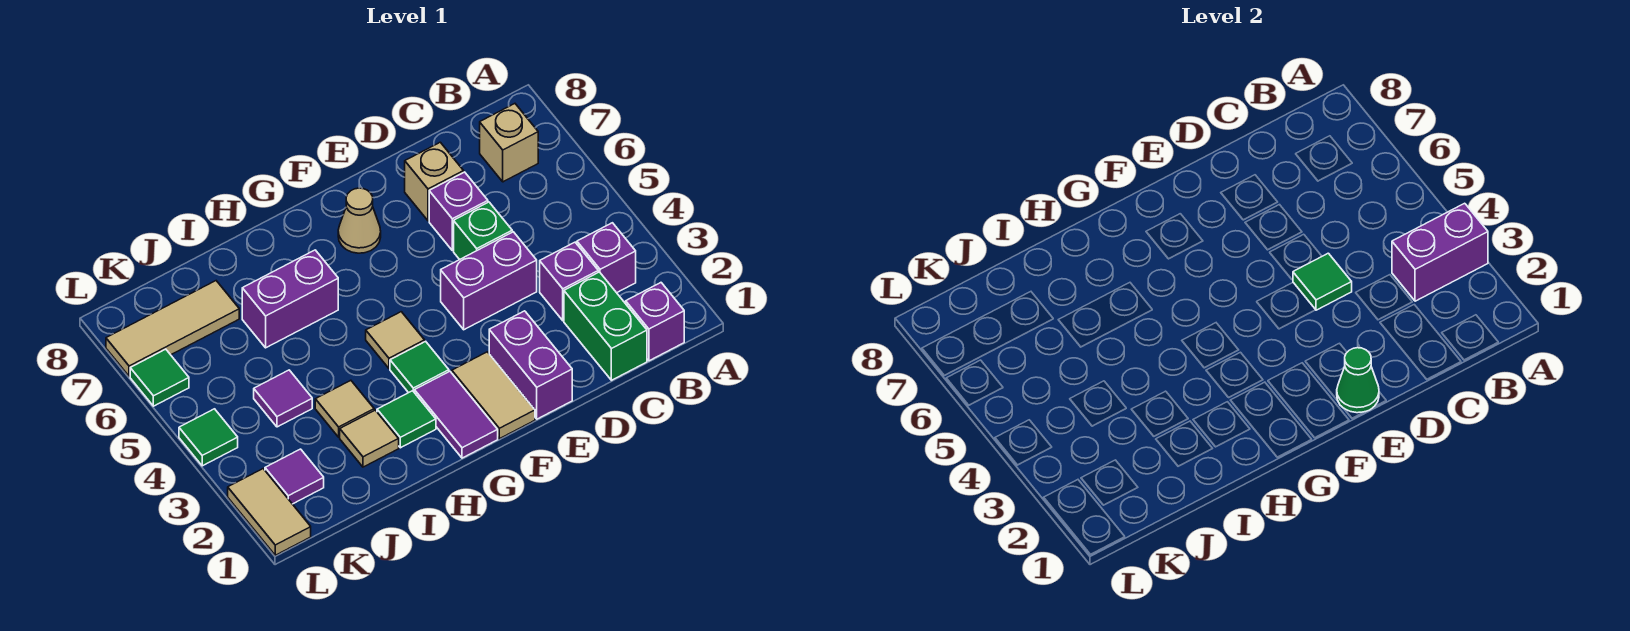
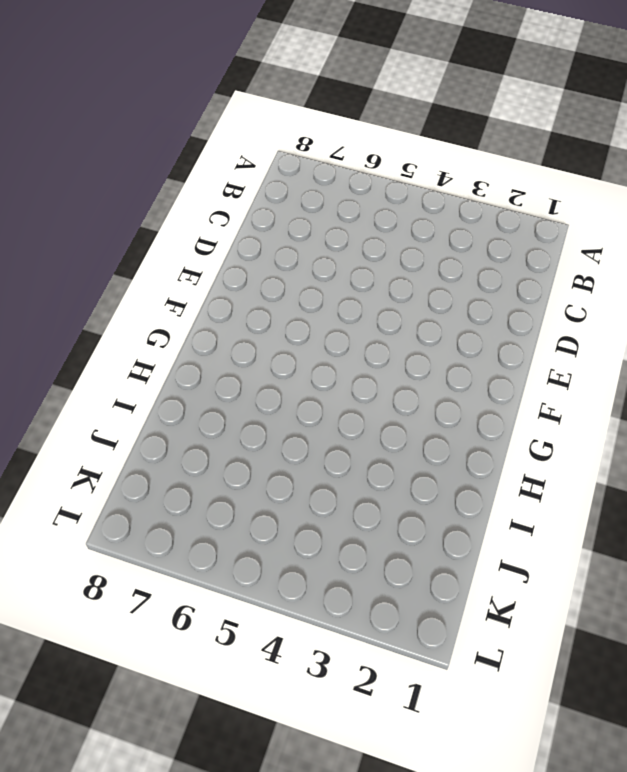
none -> purple 1x1 brick [626,283,684,361]
none -> purple 1x1 brick [577,223,636,293]
none -> tan 1x1 brick [480,104,538,182]

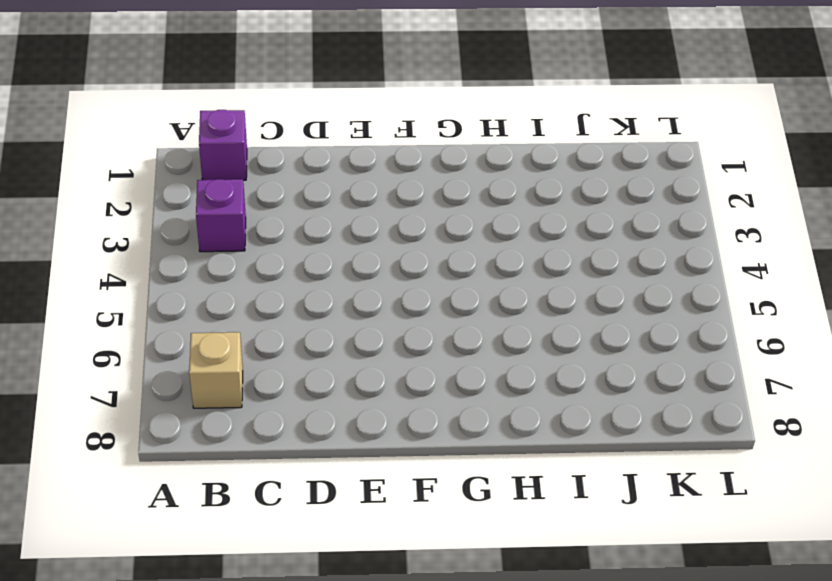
none -> green 1x2 brick [564,272,647,380]
none -> purple 1x1 brick [540,242,598,320]
none -> purple 1x2 brick [441,232,537,330]

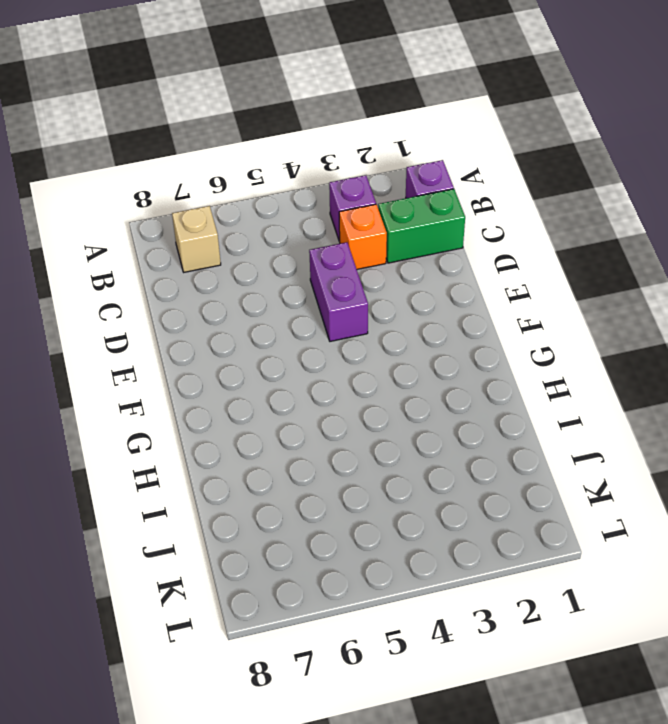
orange 1x1 brick [339,204,387,269] -> purple 1x1 brick [540,242,598,320]
none -> green 1x1 brick [454,202,512,260]
none -> purple 1x1 brick [429,172,488,251]
none -> tan 1x1 brick [405,142,464,221]

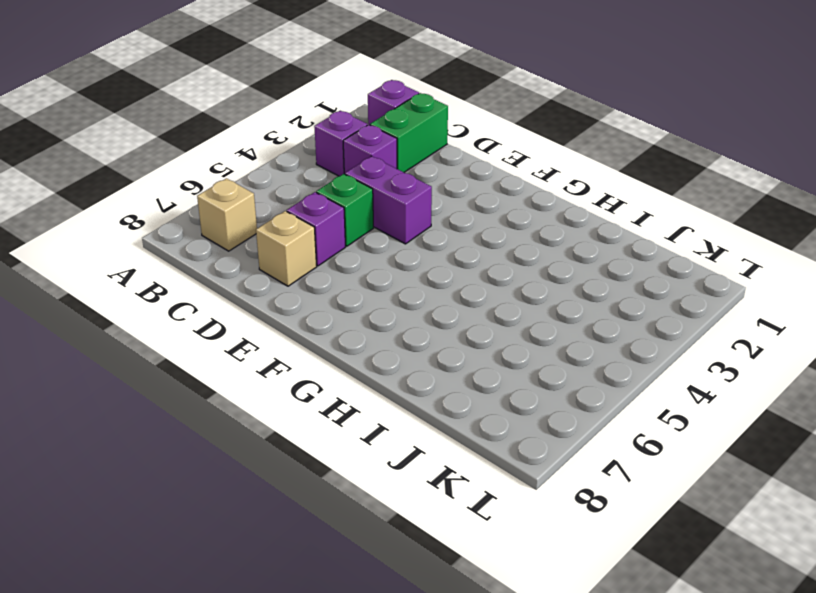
none -> purple 1x2 brick [489,311,572,419]
none -> tan 1x2 tile [452,352,535,439]
none -> tan 1x1 cone [338,188,381,253]

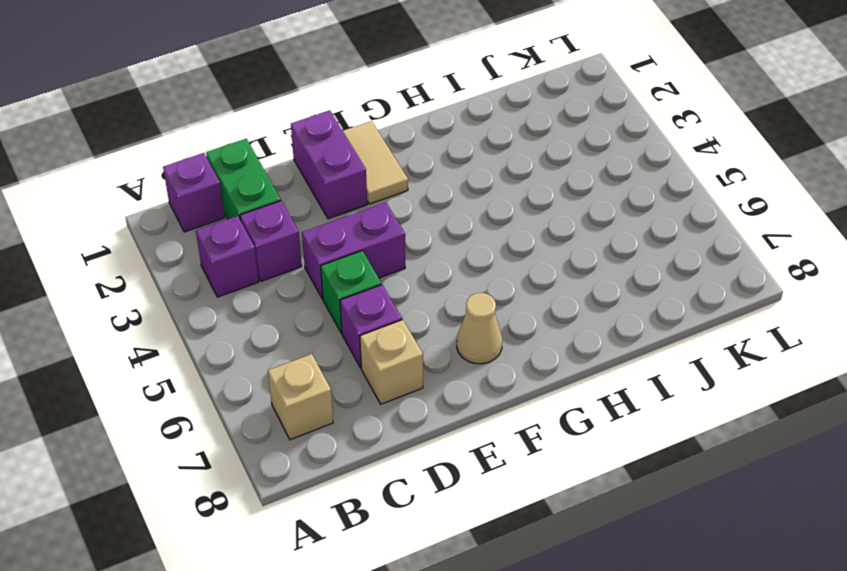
none -> purple 1x2 tile [415,371,498,458]
none -> green 1x1 tile [390,341,449,393]
none -> tan 1x1 tile [366,312,425,369]

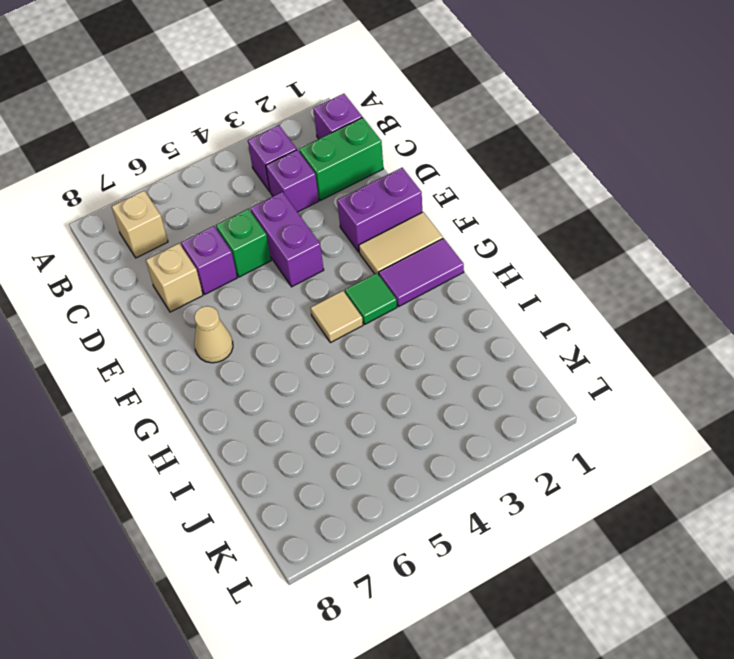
none -> green 1x1 tile [377,391,436,448]
none -> purple 1x2 brick [242,250,338,348]
none -> tan 1x1 tile [340,410,399,467]

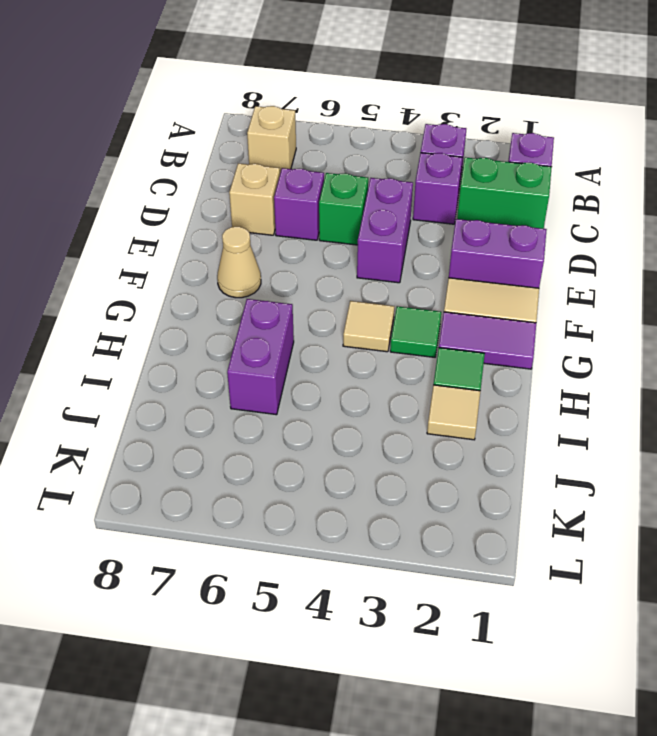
none -> tan 1x1 tile [315,380,374,437]
none -> purple 1x1 tile [254,370,312,427]
none -> tan 1x3 tile [106,281,239,376]

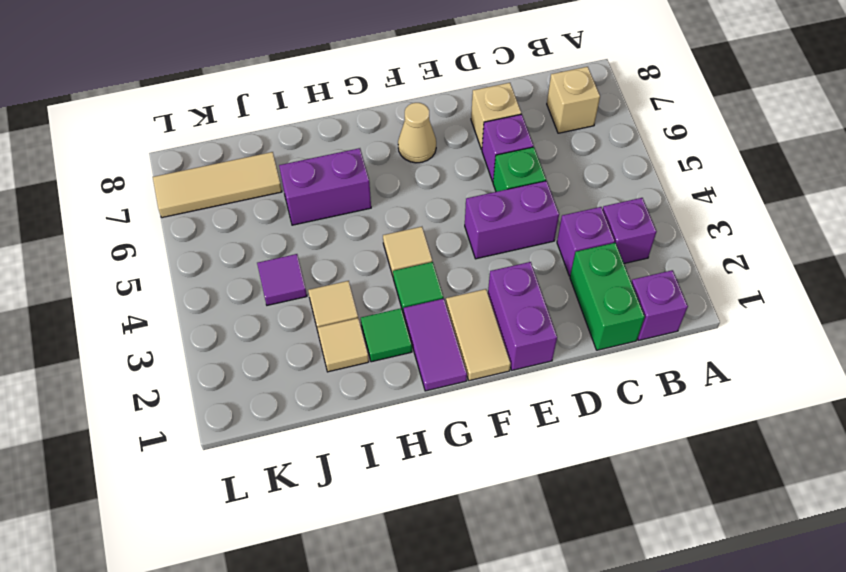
none -> purple 1x1 tile [265,449,324,504]
none -> tan 1x2 tile [228,469,311,555]
none -> green 1x1 tile [179,409,238,466]

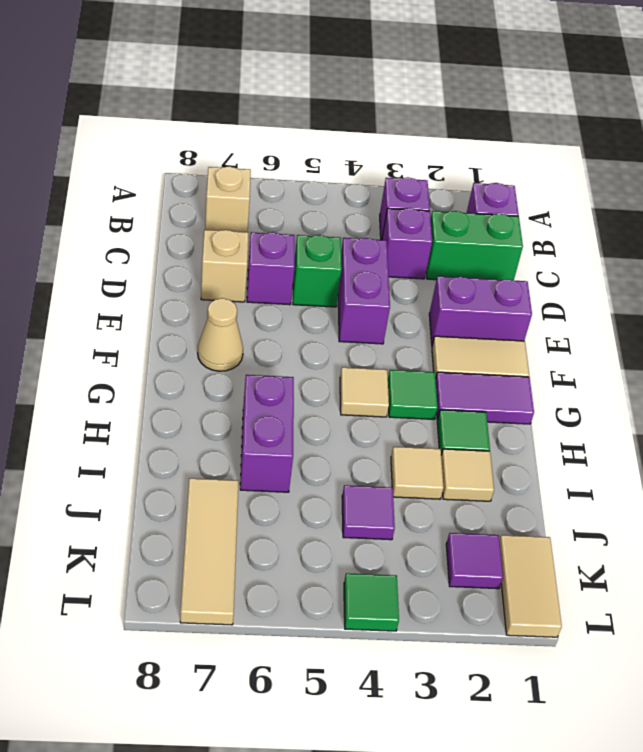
tan 1x2 tile [499,535,562,637] -> tan 1x2 tile turned to [228,469,311,555]
none -> green 1x1 tile [130,349,189,406]
none -> purple 1x2 brick [1392,203,1488,301]
none -> green 1x1 tile [1293,253,1352,310]

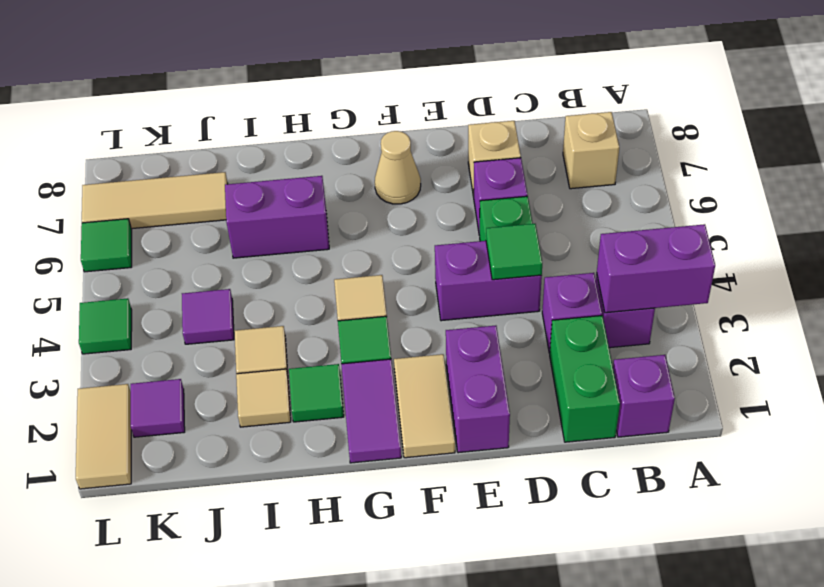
none -> green 1x1 cone [1337,348,1379,413]

